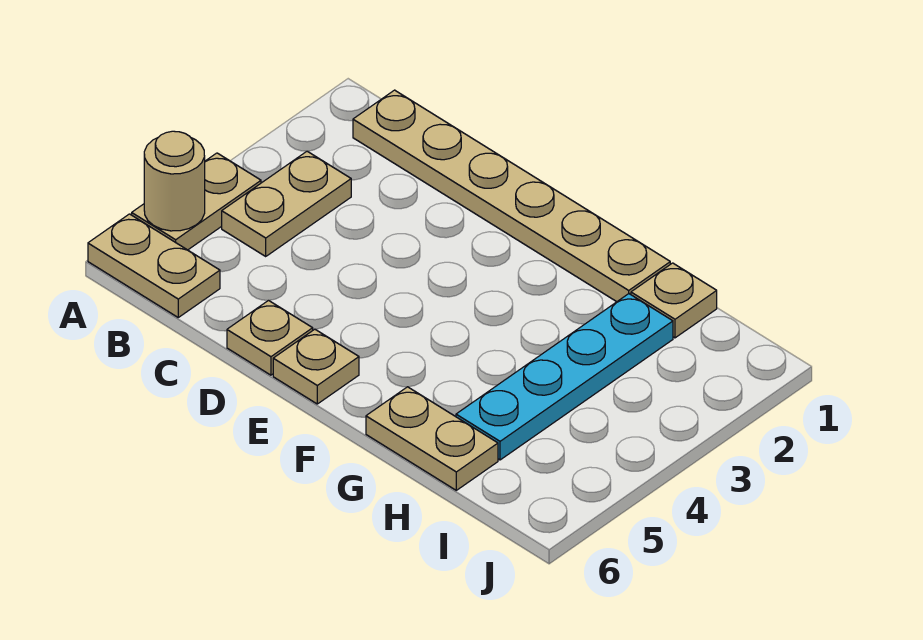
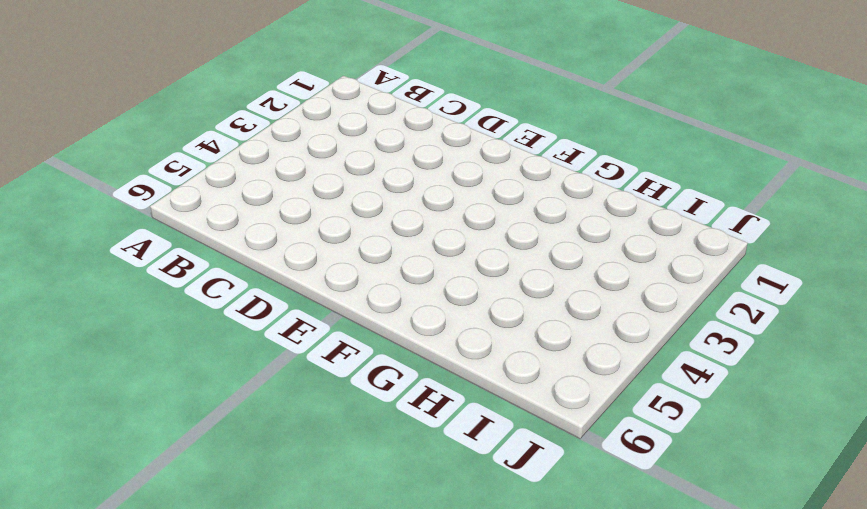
none -> tan 1x2 plate [132,153,261,250]
none -> tan 1x2 plate [88,214,220,317]

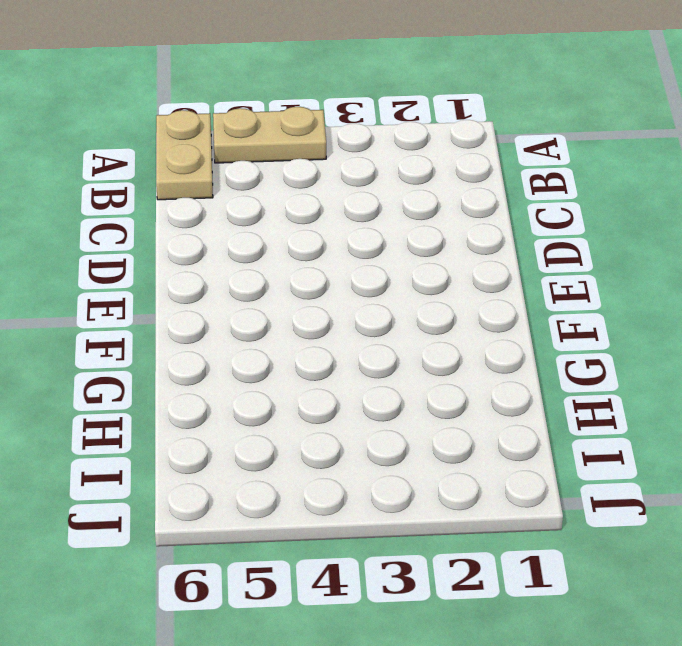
none -> tan 1x6 plate [353,90,670,302]
none -> tan 1x2 plate [222,151,351,256]

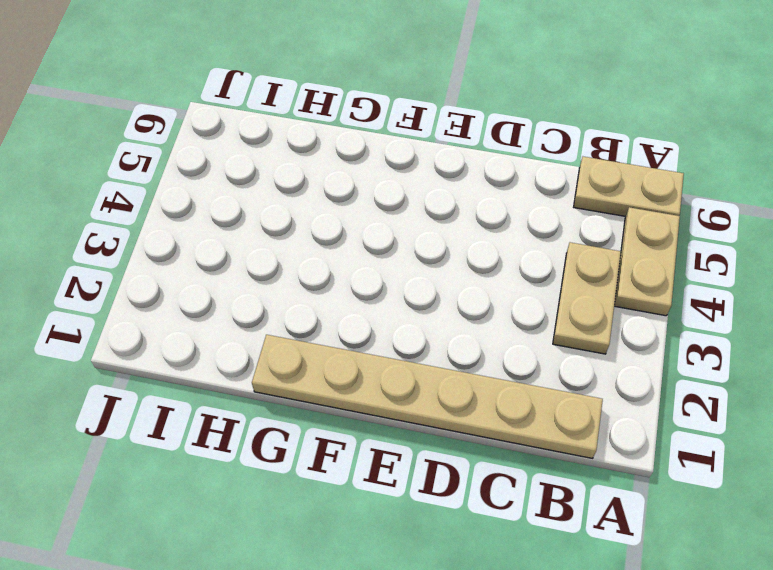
none -> tan 1x1 plate [227,300,313,375]
none -> tan 1x1 plate [273,329,359,404]

